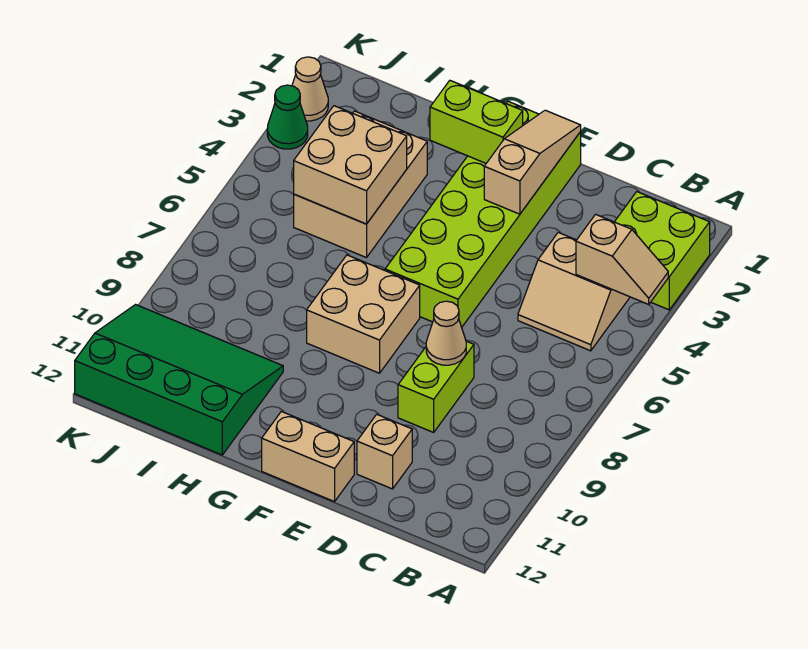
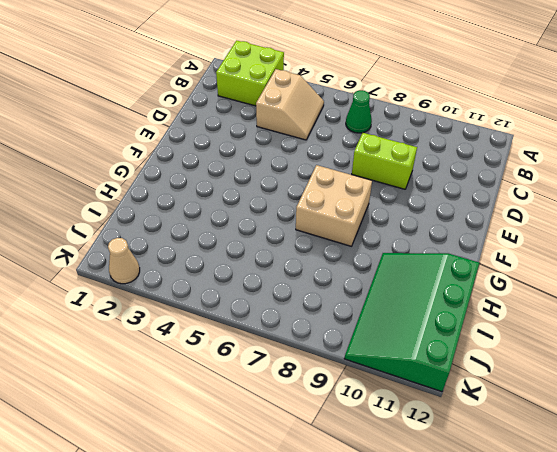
green 1x1 cone [346,90,372,133] -> green 1x1 cone moved to [267,85,308,149]
none -> tan 1x1 brick [357,414,412,489]
none -> lime 2x6 brick [385,101,581,327]
none -> tan 1x2 brick [262,411,354,502]

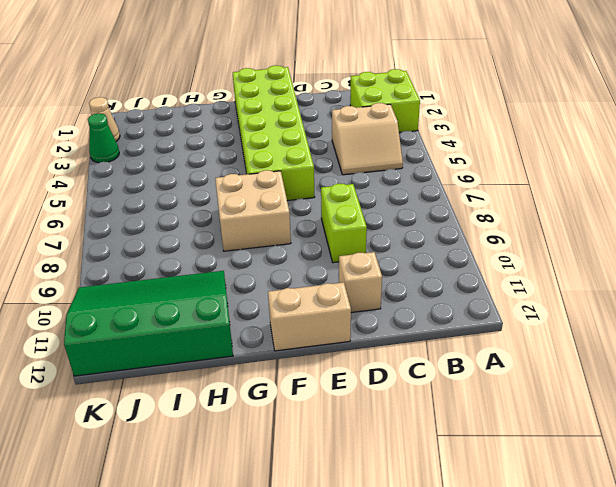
none -> tan 2x3 brick [294,111,427,258]
none -> tan 1x2 slope [576,214,668,304]
none -> tan 1x1 cone [426,301,466,365]

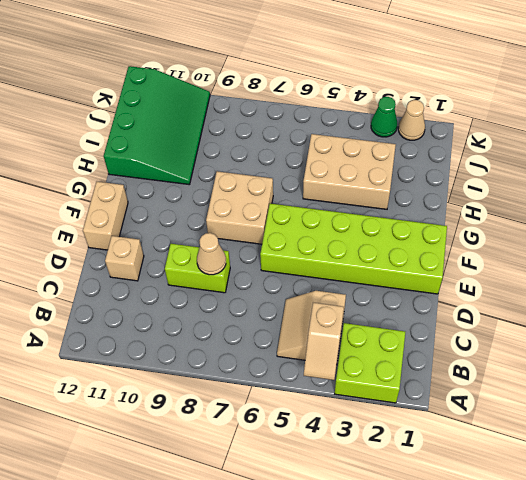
none -> tan 1x3 slope [484,110,581,214]
none -> lime 1x2 brick [430,81,523,163]
none -> tan 2x2 brick [294,106,407,224]

